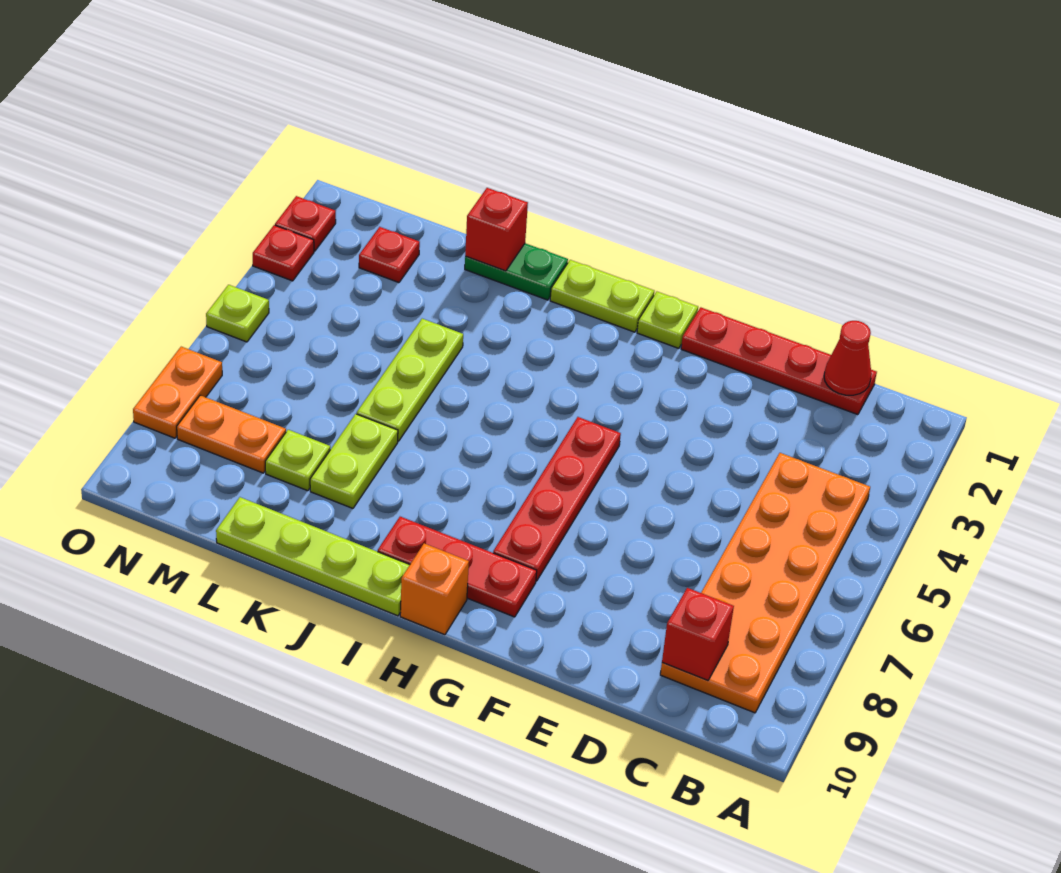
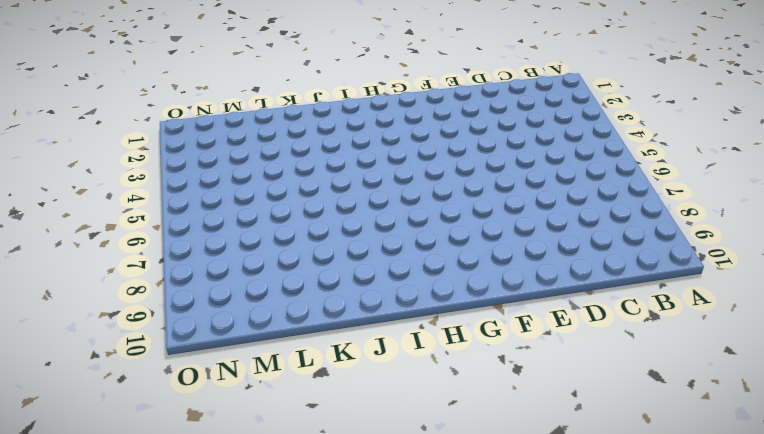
none -> orange 2x6 plate [660,453,870,713]
none -> red 1x4 plate [681,307,877,415]
none -> lime 1x1 plate [637,292,698,348]

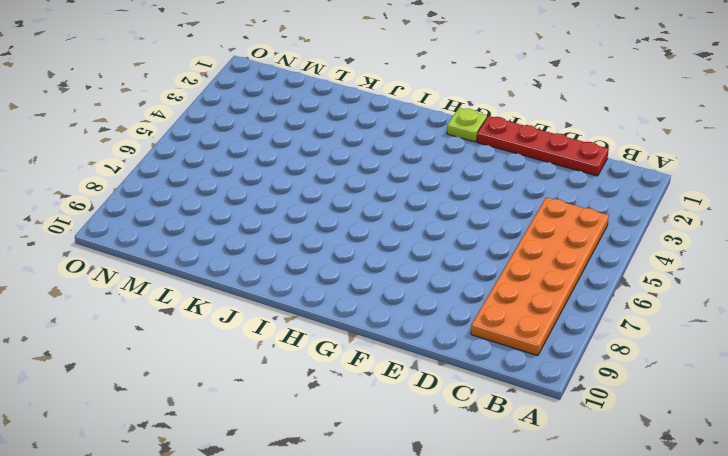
none -> red 1x4 plate [493,417,621,581]
none -> red 1x3 plate [378,517,537,617]
none -> lime 1x2 plate [550,260,654,332]

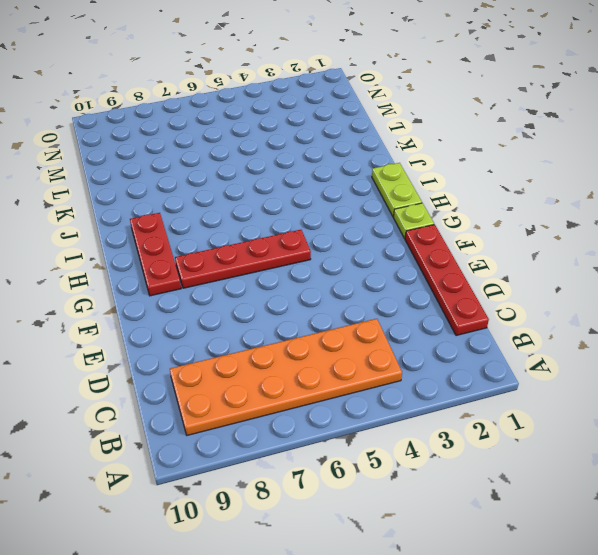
none -> orange 1x1 brick [400,543,469,635]
none -> lime 1x4 plate [216,497,410,616]
none -> green 1x2 plate [465,243,568,300]

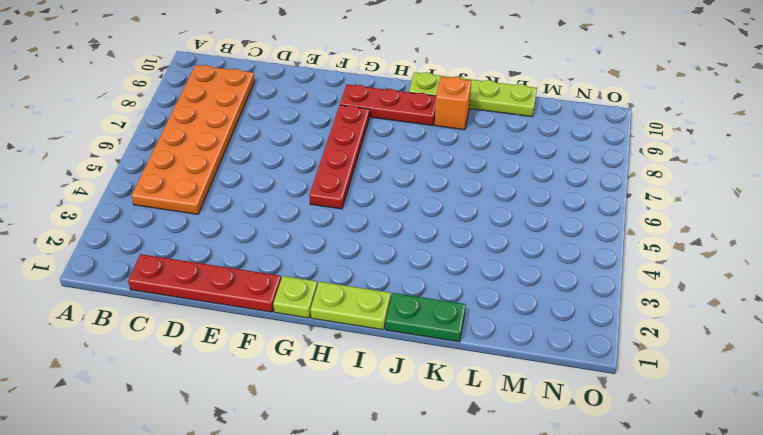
orange 1x1 brick [435,77,471,130] -> orange 1x1 brick moved to [400,543,469,635]
none -> lime 1x3 plate [357,319,463,441]
none -> lime 1x2 plate [310,414,398,508]
none -> lime 1x1 plate [265,430,330,491]

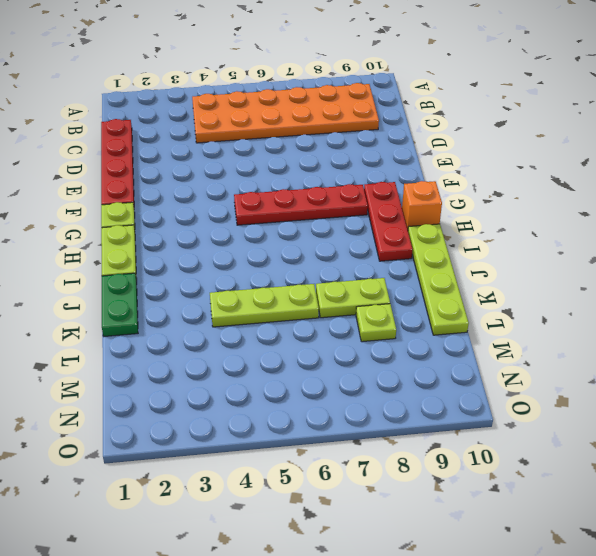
none -> red 1x1 plate [359,227,420,283]
none -> orange 1x2 plate [177,395,286,473]
none -> red 1x1 plate [275,196,336,251]

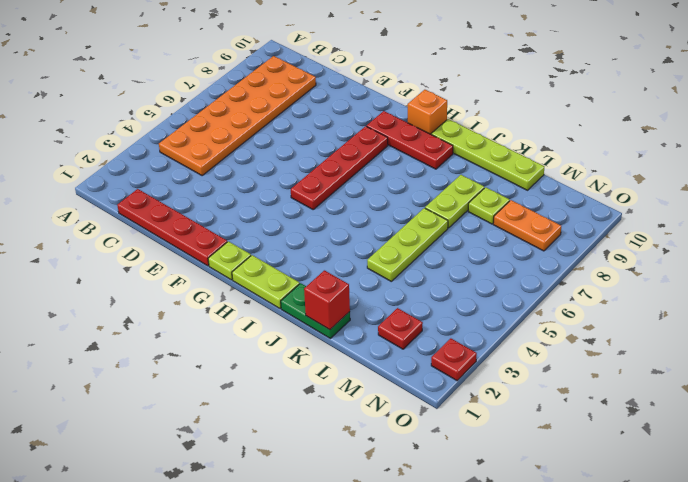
none -> red 1x1 plate [253,225,314,281]
none -> lime 1x1 plate [206,285,269,342]
none -> orange 1x2 plate [133,347,222,438]

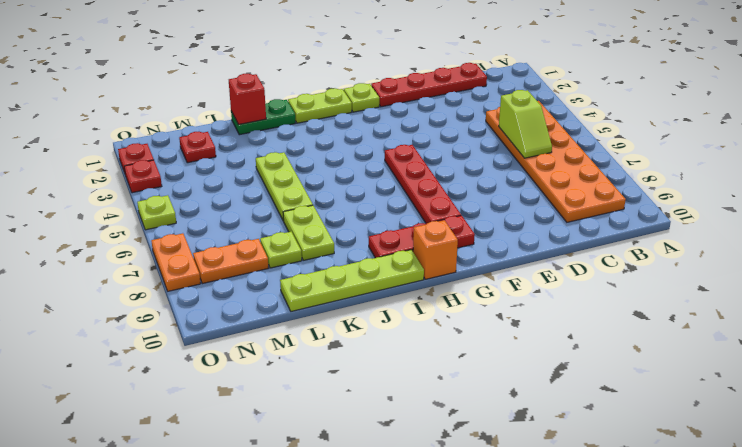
lime 1x2 slope [499,90,552,158] -> none
none -> red 1x1 cone [824,321,872,395]
none -> red 1x1 brick [662,588,734,681]

